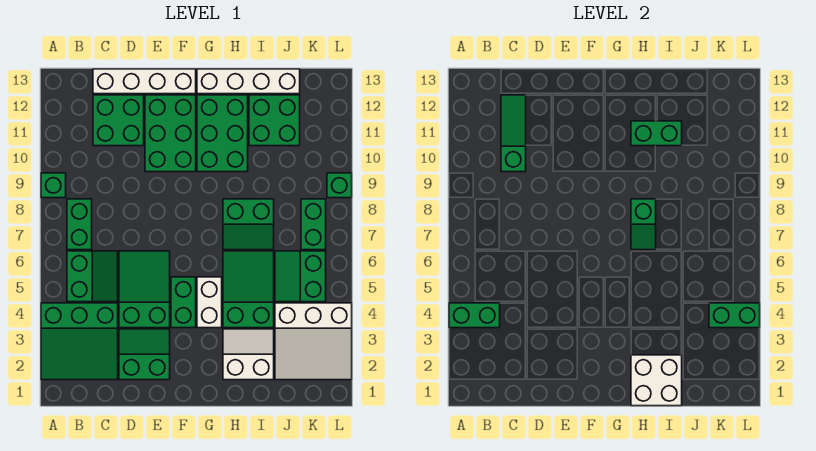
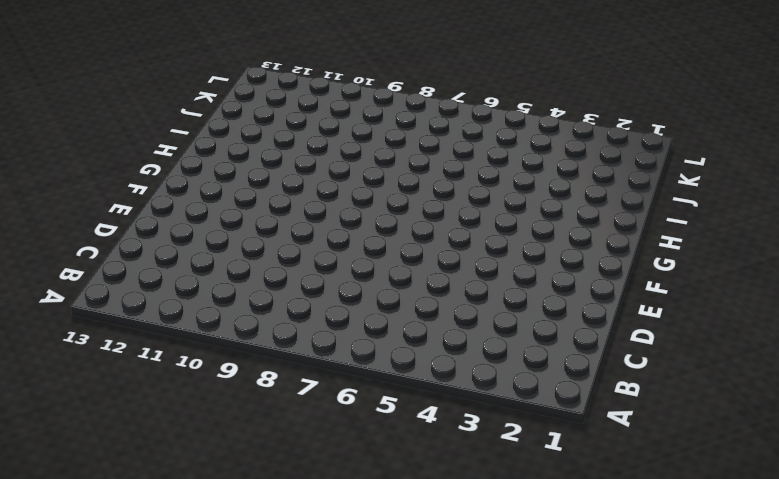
none -> green 3x3 slope [41,303,118,380]
none -> green 1x1 brick [41,173,66,198]
none -> green 2x2 slope [67,251,118,302]

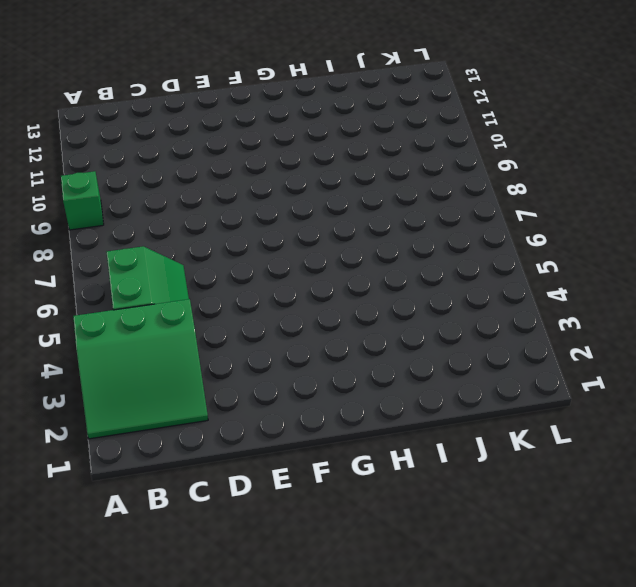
none -> green 1x2 brick [67,199,92,250]
none -> green 2x2 brick [93,95,144,146]
none -> white 1x4 brick [93,69,196,94]

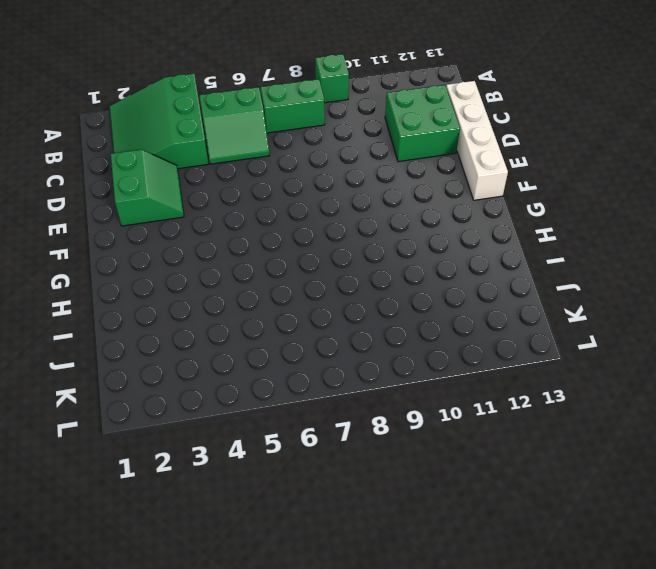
none -> green 2x3 slope [119,251,170,328]
none -> green 2x3 brick [145,95,196,172]
none -> green 1x2 brick [171,277,196,328]

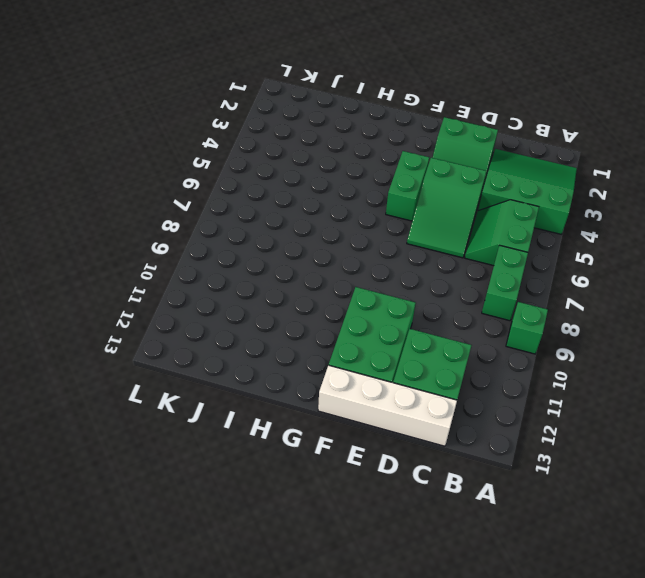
none -> white 1x2 brick [197,277,222,328]
none -> green 2x3 brick [197,95,248,172]
none -> white 1x4 brick [197,69,300,94]

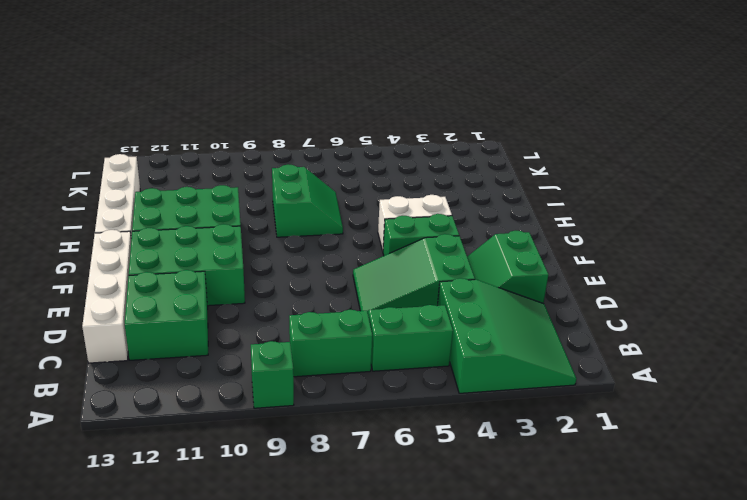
none -> white 2x2 slope [223,329,274,380]
none -> green 2x3 slope [223,251,274,328]
none -> green 2x2 brick [249,95,300,146]

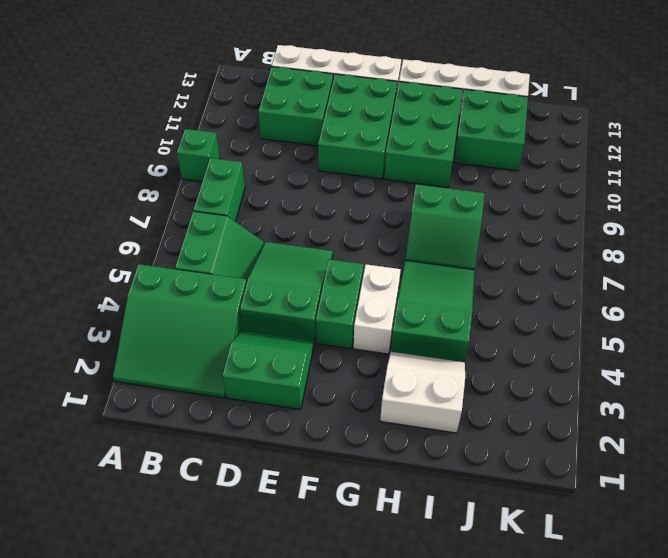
none -> white 3x3 slope [275,303,352,380]
none -> green 2x2 slope [275,251,326,302]
none -> green 1x2 brick [301,199,326,250]

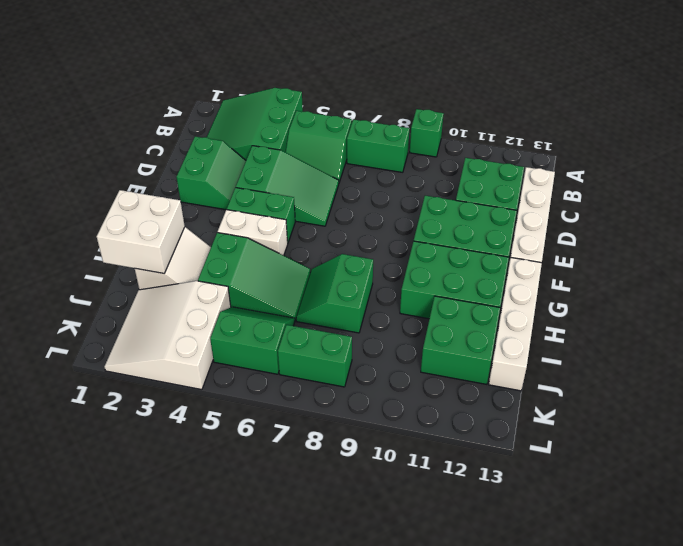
none -> green 1x1 brick [327,173,352,198]
none -> green 1x2 brick [449,303,500,328]
none -> green 1x3 slope [501,95,526,172]

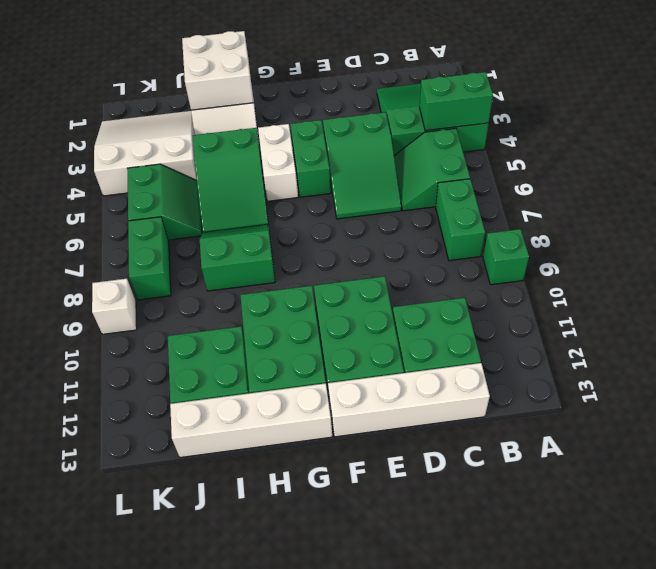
white 1x1 brick [92,279,137,334] -> green 1x1 brick [327,173,352,198]
none -> green 2x2 slope [119,329,170,380]
none -> green 1x3 slope [501,95,526,172]
none -> green 1x2 slope [631,199,656,250]

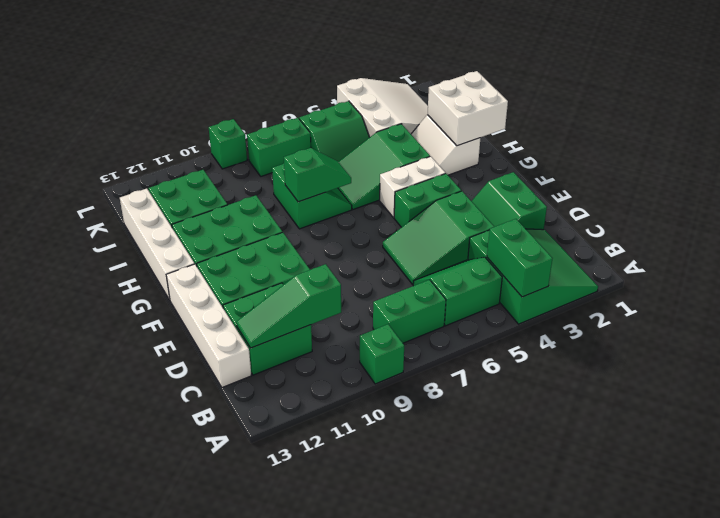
none -> green 1x2 brick [631,121,682,146]
none -> green 1x2 brick [709,303,760,328]

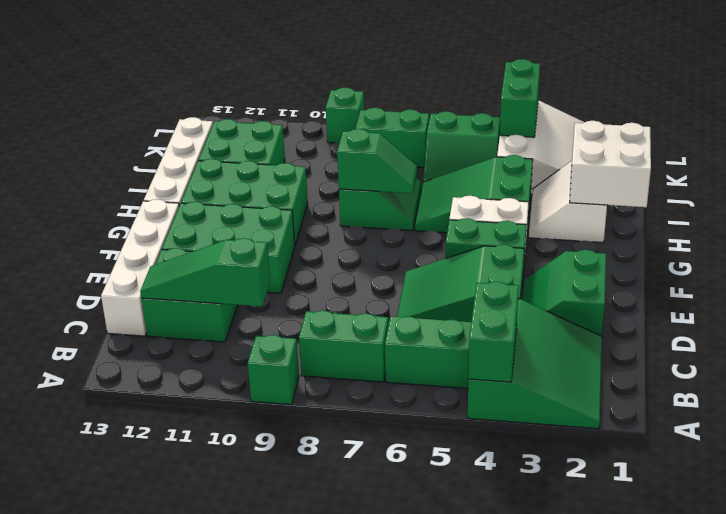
none -> green 1x2 brick [631,121,682,146]

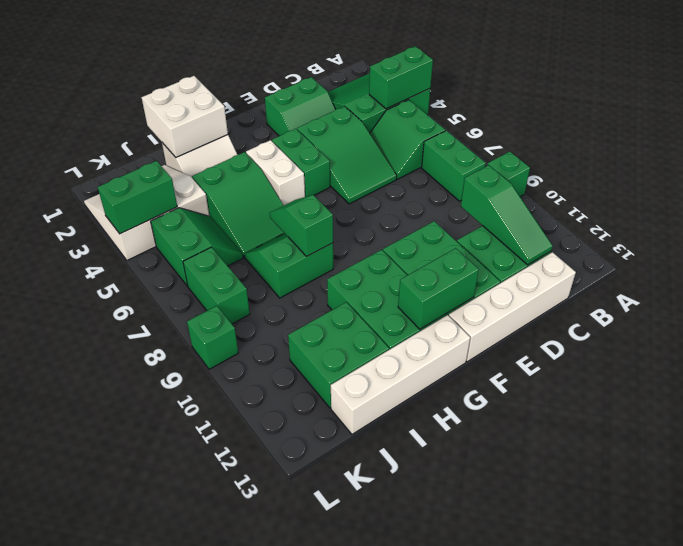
green 1x2 brick [398,248,479,329] -> green 1x2 brick moved to [631,121,682,146]

